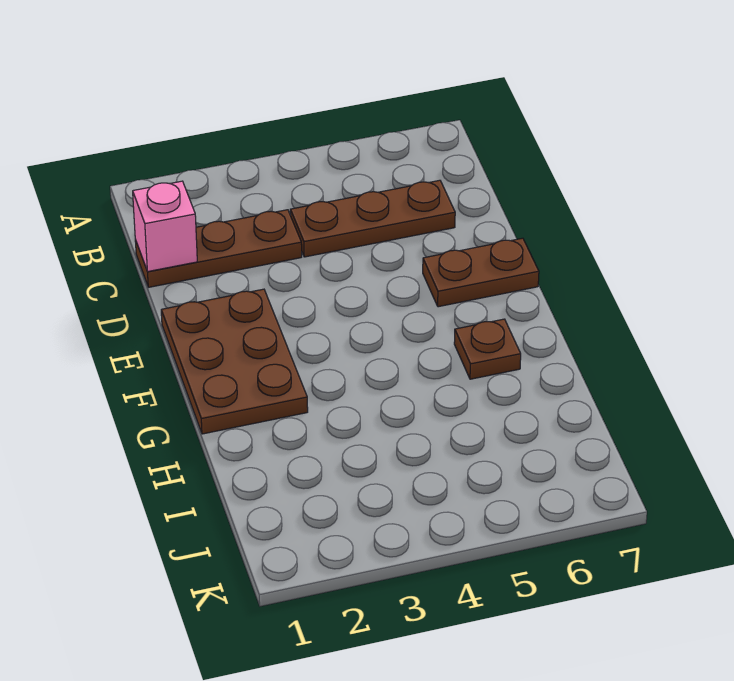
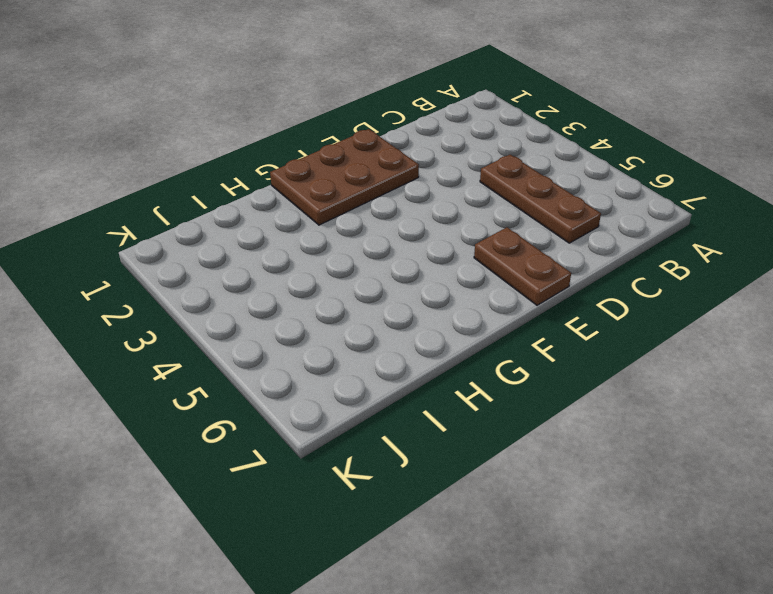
none -> brown 1x3 plate [135,210,302,287]
none -> brown 1x1 plate [454,319,521,379]

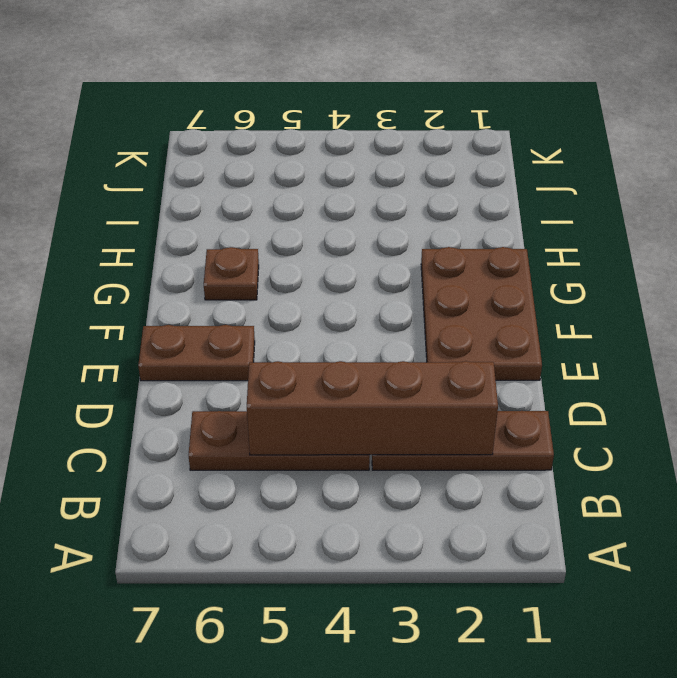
brown 1x4 brick [247,361,498,455] -> none
none -> pink 1x1 brick [133,181,197,272]

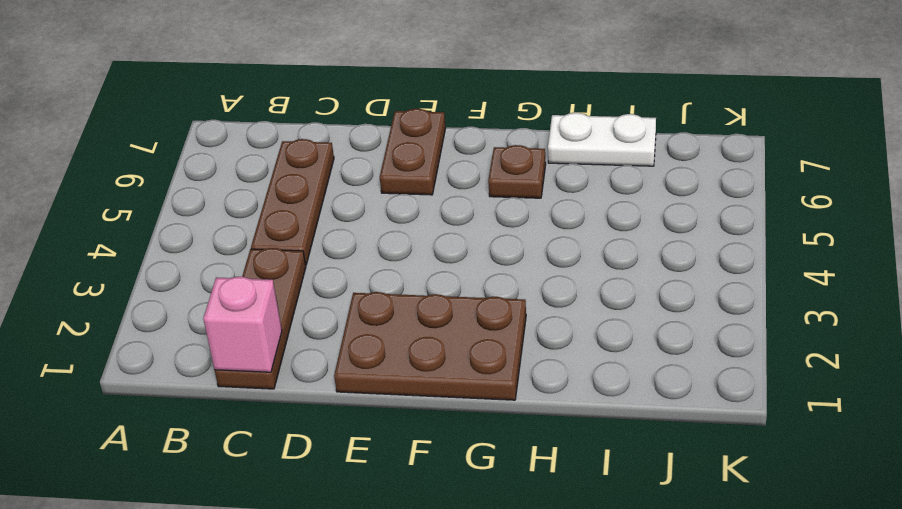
white 1x2 plate [548,113,656,166] -> none

